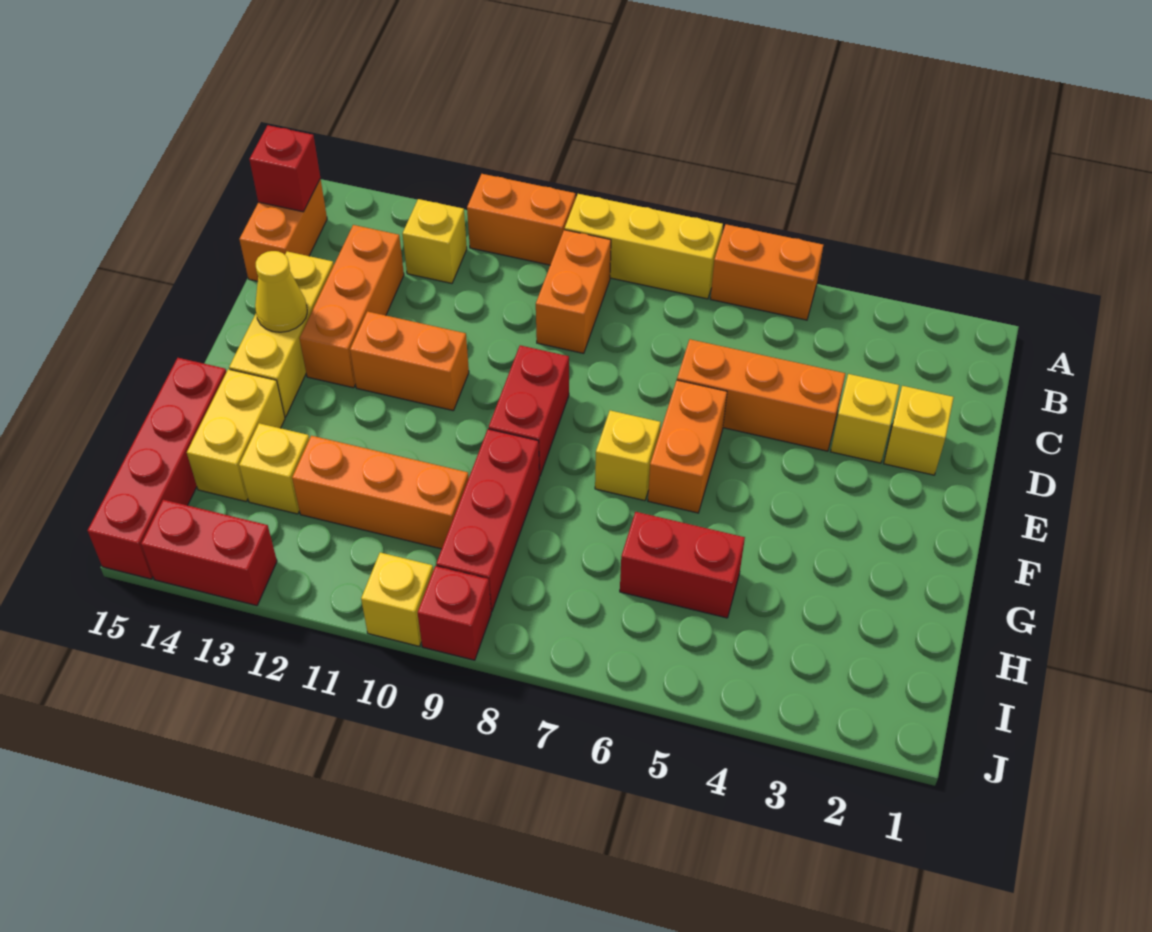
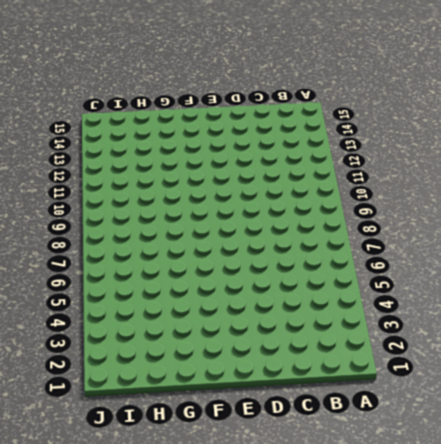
none -> orange 1x2 brick [710,224,823,320]
none -> yellow 1x3 brick [565,194,723,299]
none -> orange 1x2 brick [467,174,575,265]

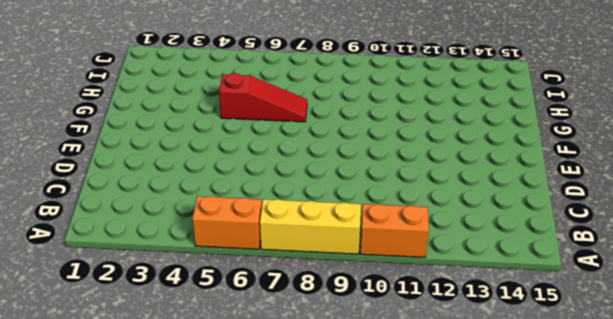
red 1x3 slope [219,73,307,122] -> none
none -> orange 1x2 brick [536,230,611,353]
none -> yellow 1x1 brick [403,199,467,283]
none -> orange 1x2 brick [239,179,327,281]

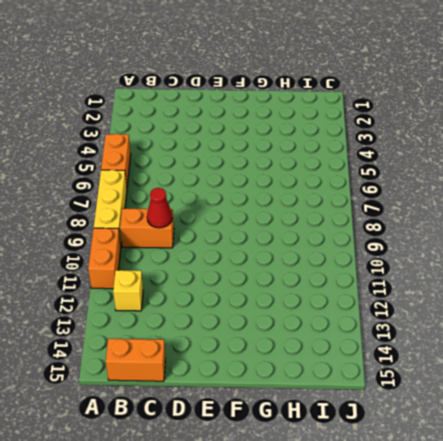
red 1x1 cone [147,188,172,228] -> none
none -> orange 1x3 brick [299,225,404,388]
none -> yellow 1x1 brick [884,386,954,475]
none -> yellow 1x1 brick [831,374,899,463]

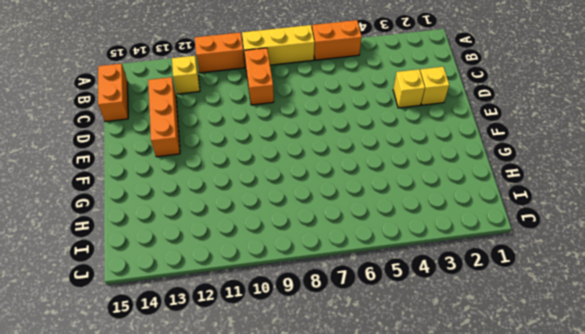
none -> orange 1x3 brick [677,339,845,451]
none -> yellow 1x3 brick [229,251,334,417]
none -> orange 1x2 brick [648,380,727,513]

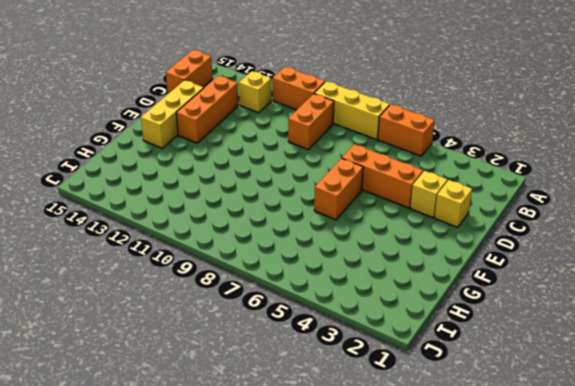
none -> red 1x2 brick [489,345,569,476]
none -> orange 1x2 brick [350,311,469,411]
none -> yellow 1x1 brick [595,410,661,501]

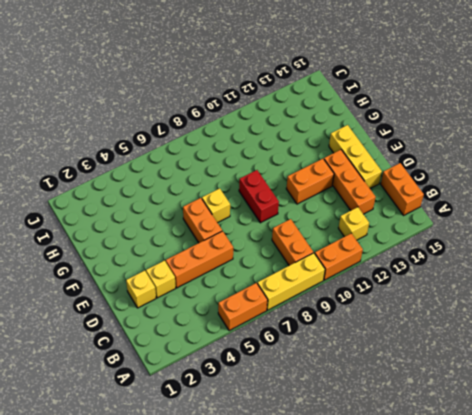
none -> red 1x3 brick [436,429,539,612]
none -> yellow 1x2 brick [187,369,285,501]
none -> red 1x4 brick [88,358,226,579]

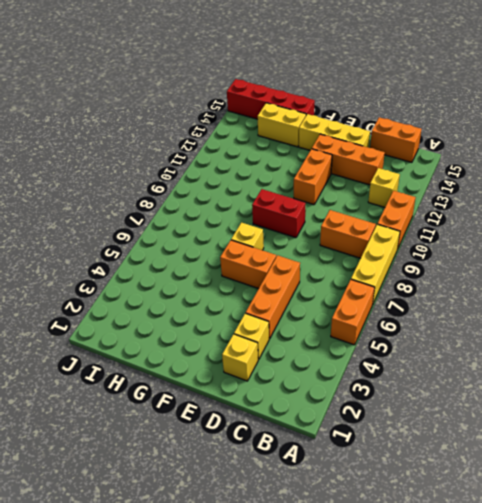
none -> red 1x3 brick [436,429,539,612]
none -> red 1x2 brick [620,512,745,618]
none -> orange 1x3 brick [292,436,469,549]

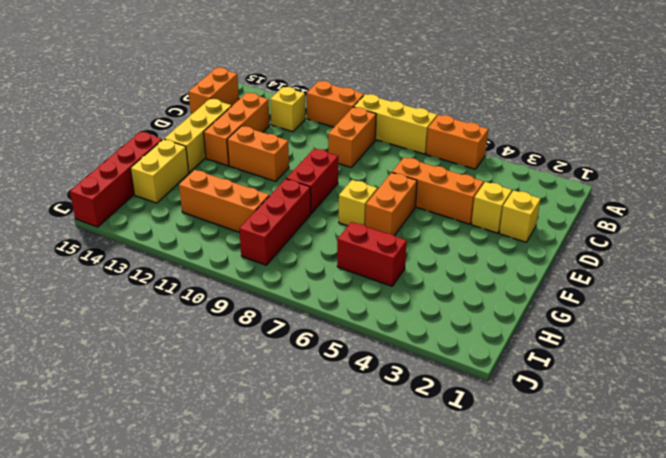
none -> yellow 1x1 brick [239,423,309,514]
none -> red 1x1 brick [418,566,491,660]
none -> yellow 1x1 brick [361,553,433,646]

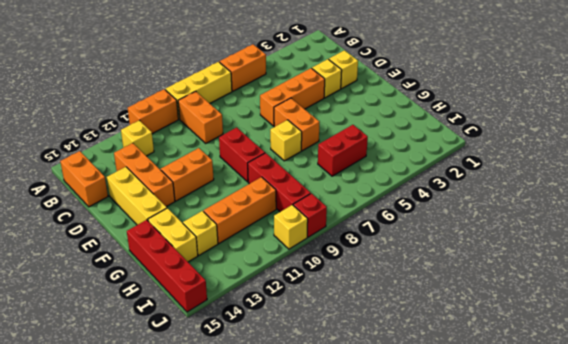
none -> red 1x2 brick [141,500,277,606]
none -> red 1x1 brick [249,125,320,212]
none -> yellow 1x1 cone [255,251,307,332]

